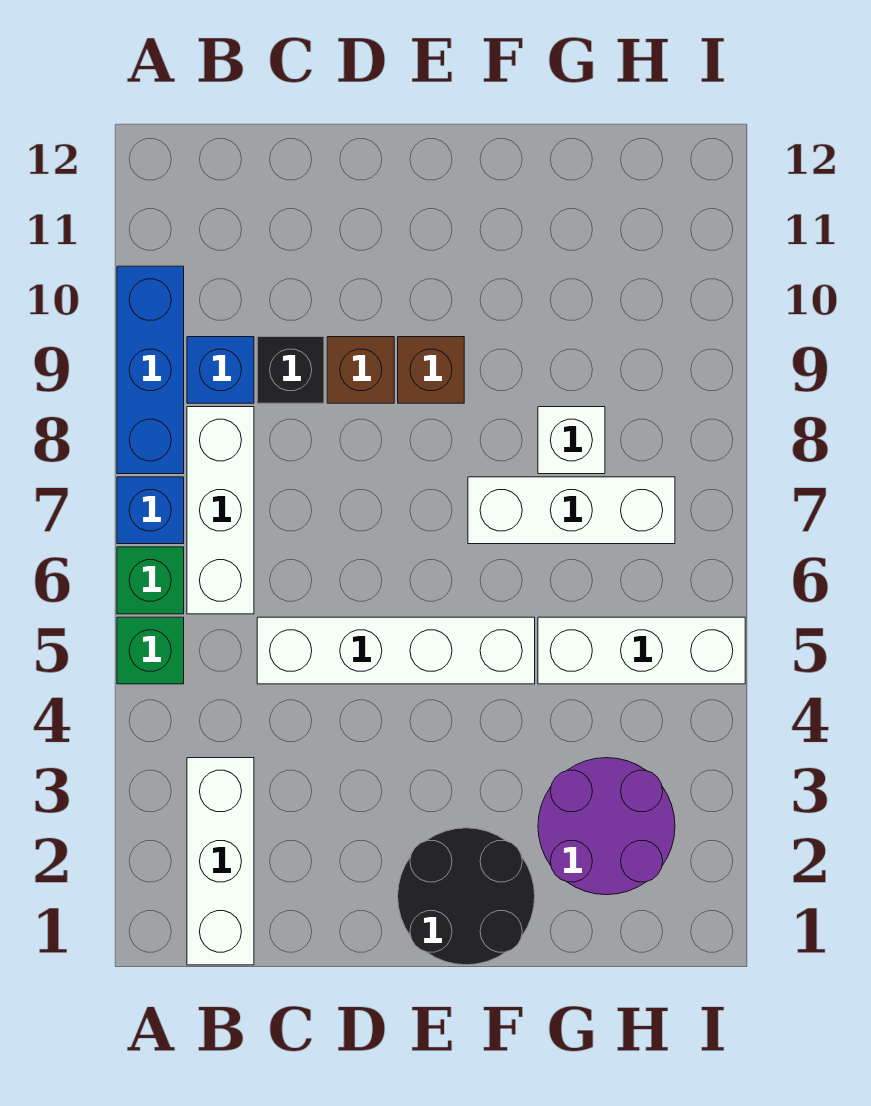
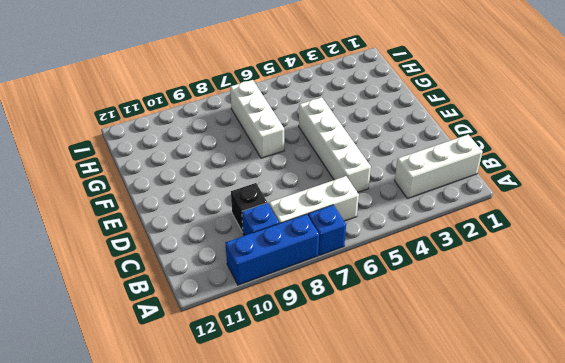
none -> green 1x1 brick [117,617,184,684]
none -> green 1x1 brick [117,547,184,614]
none -> brown 1x1 brick [327,337,394,403]

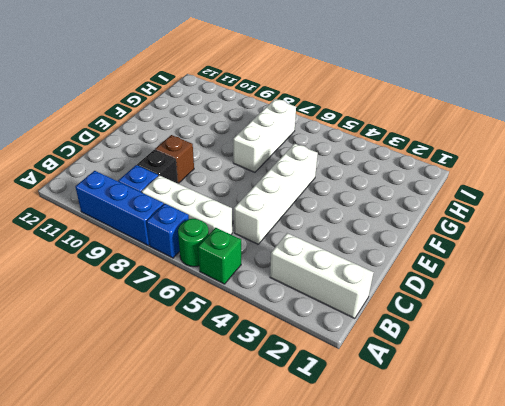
green 1x1 round brick [178,219,209,267] -> green 1x1 brick [117,547,184,614]
none -> black 2x2 round brick [398,828,535,965]
none -> brown 1x1 brick [398,337,464,403]
none -> purple 2x2 round brick [538,758,675,895]

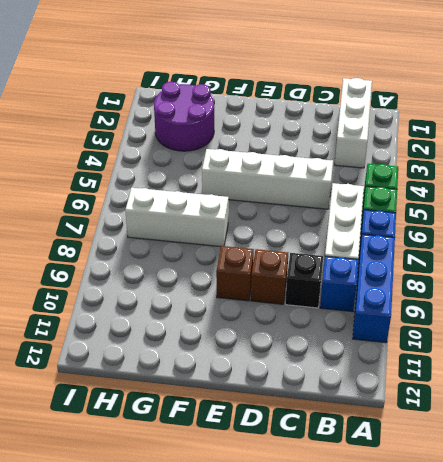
none -> black 2x2 round brick [398,828,535,965]
none -> white 1x3 brick [538,617,745,684]
none -> white 1x1 brick [538,407,605,474]

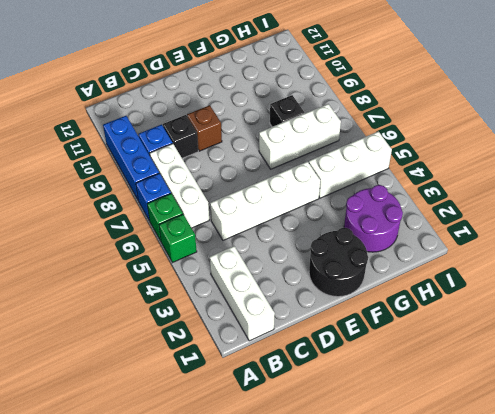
black 1x1 brick [270,95,304,127] -> white 1x1 brick [538,407,605,474]
none -> brown 1x1 brick [398,337,464,403]

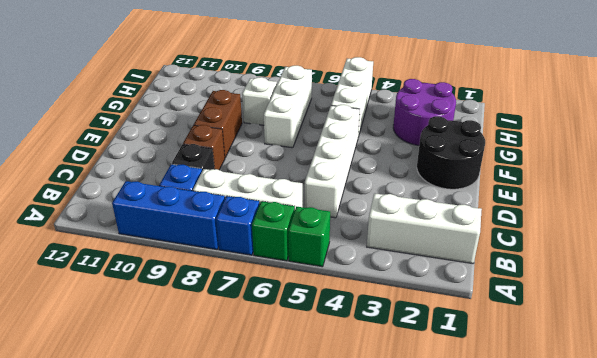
brown 1x2 brick [194,90,242,157] -> brown 1x1 brick [398,337,464,403]

